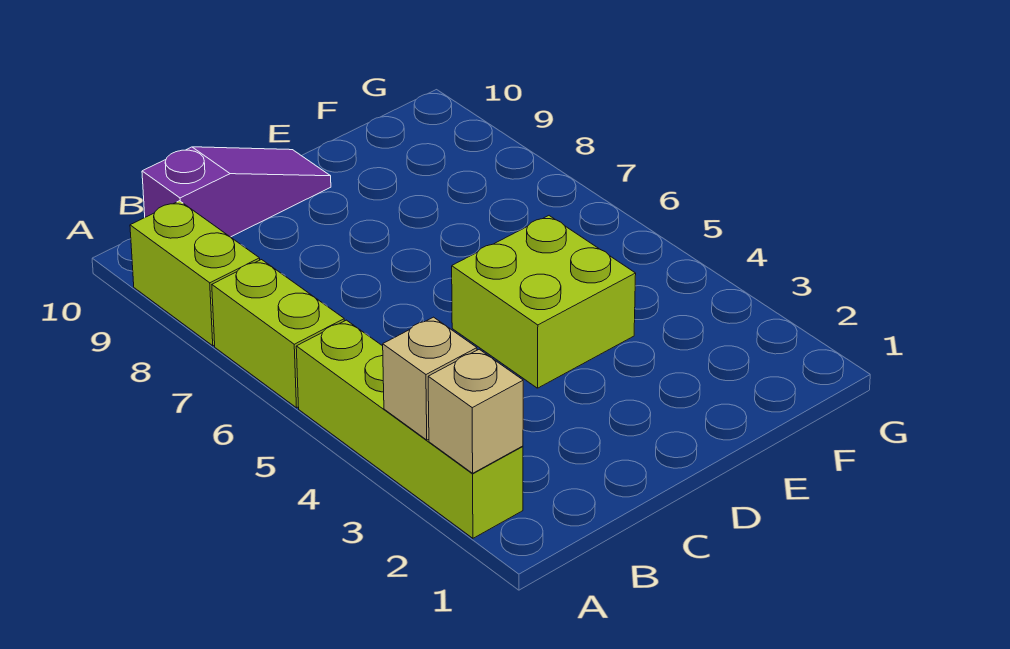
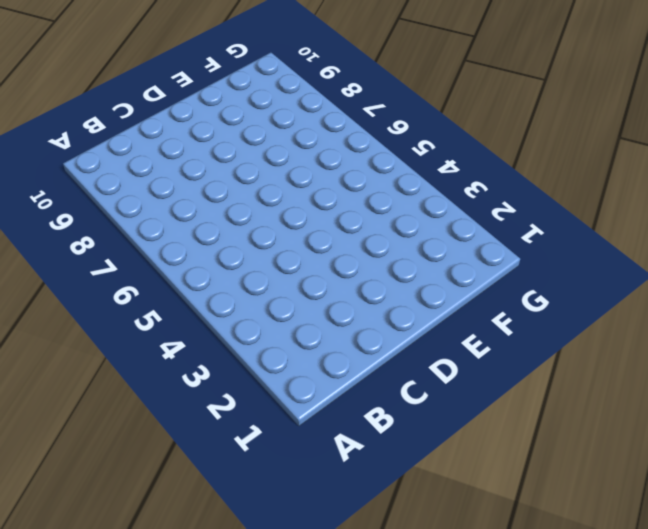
none -> lime 1x4 brick [296,320,523,538]
none -> lime 1x2 brick [212,260,344,408]

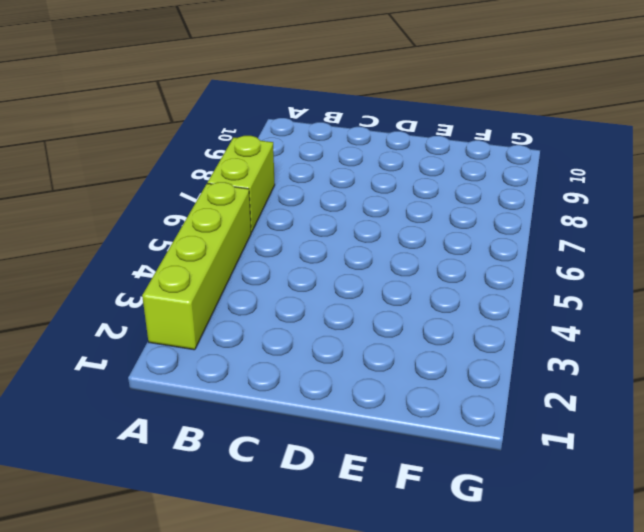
none -> lime 1x2 brick [130,201,260,346]
none -> purple 1x3 slope [142,147,331,237]

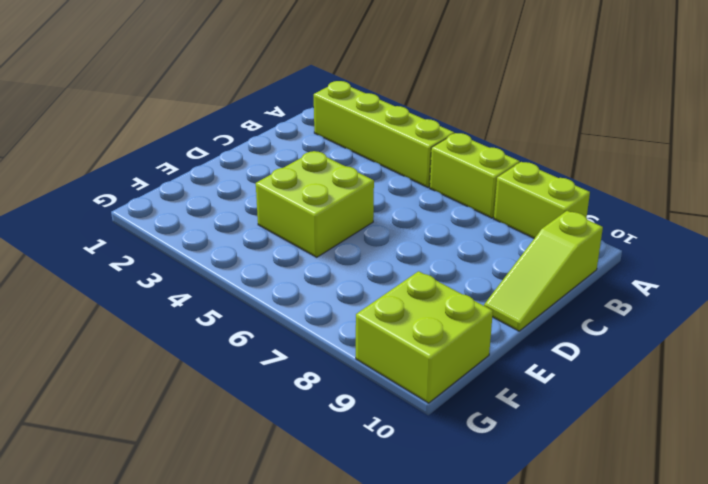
lime 1x3 slope [484,211,603,331] -> purple 1x3 slope [142,147,331,237]
lime 2x2 brick [356,271,493,403] -> none
none -> tan 1x1 brick [428,349,523,473]
none -> tan 1x1 brick [383,317,477,440]

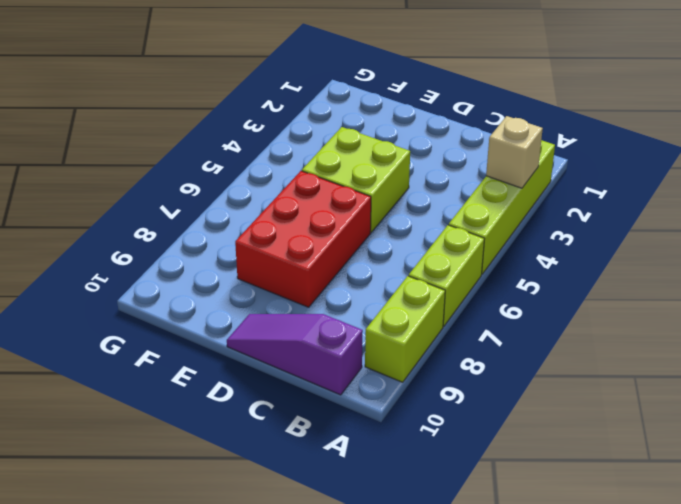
red 2x3 brick [235,171,371,307] -> none
none -> tan 1x1 brick [428,349,523,473]

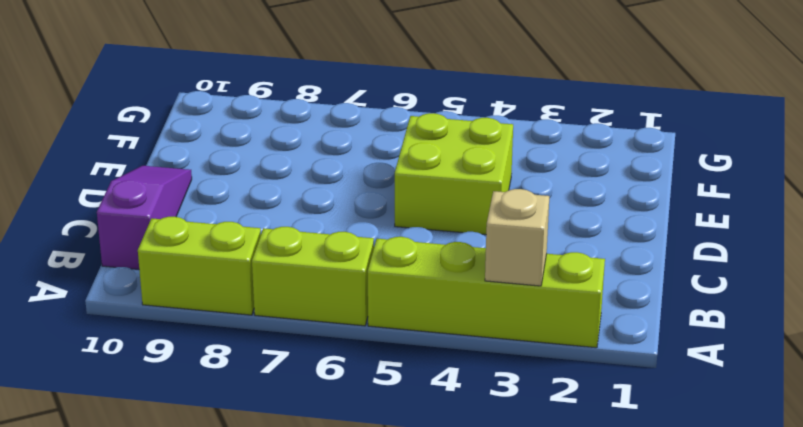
none -> tan 1x1 brick [428,349,523,473]

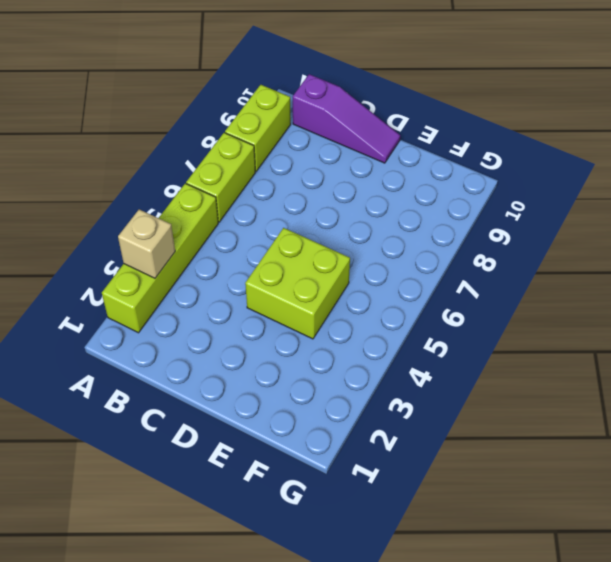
none -> tan 1x1 brick [428,349,523,473]

